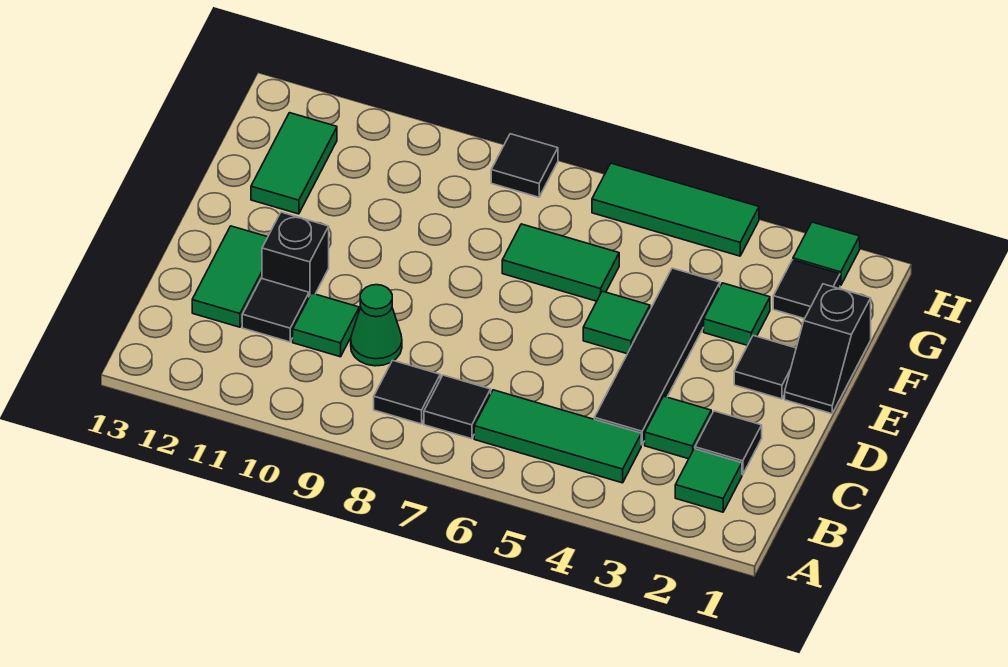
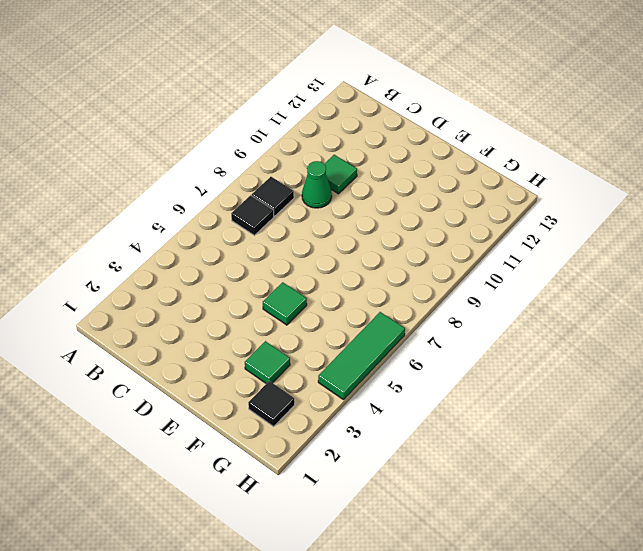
none -> green 1x1 tile [675,449,742,512]
none -> green 1x3 tile [474,390,641,483]
none -> black 1x1 tile [695,411,762,475]

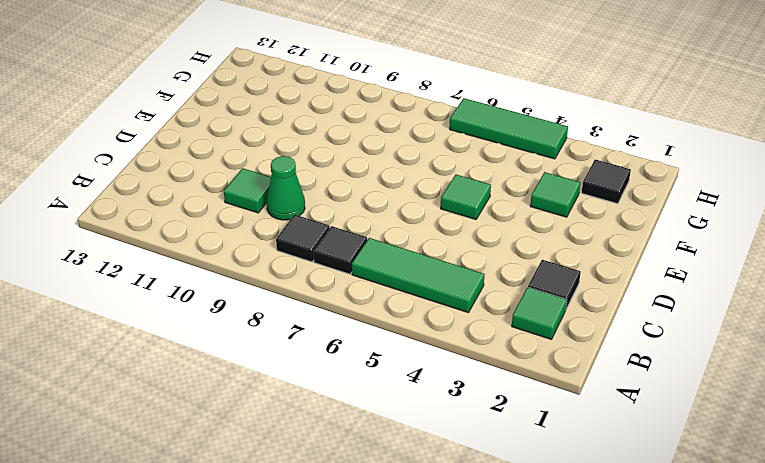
none -> green 1x1 tile [645,396,711,459]
none -> black 1x4 tile [594,268,720,445]
none -> black 1x1 tile [242,278,309,342]

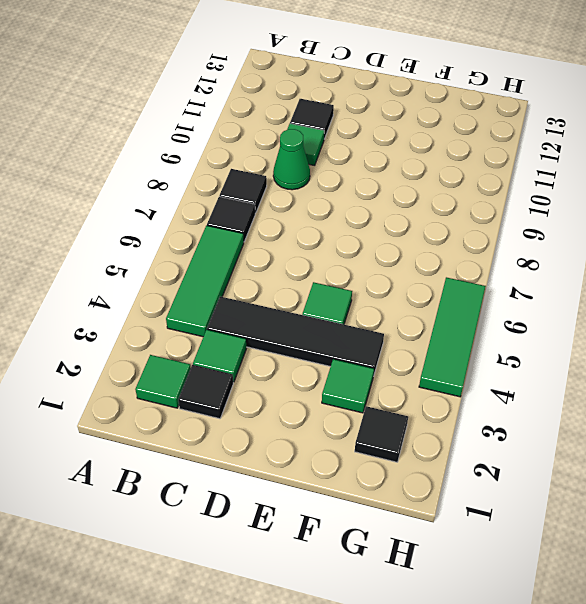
none -> green 1x2 tile [192,226,268,327]
none -> black 1x1 brick [262,212,329,297]
none -> black 1x2 slope [785,284,871,414]

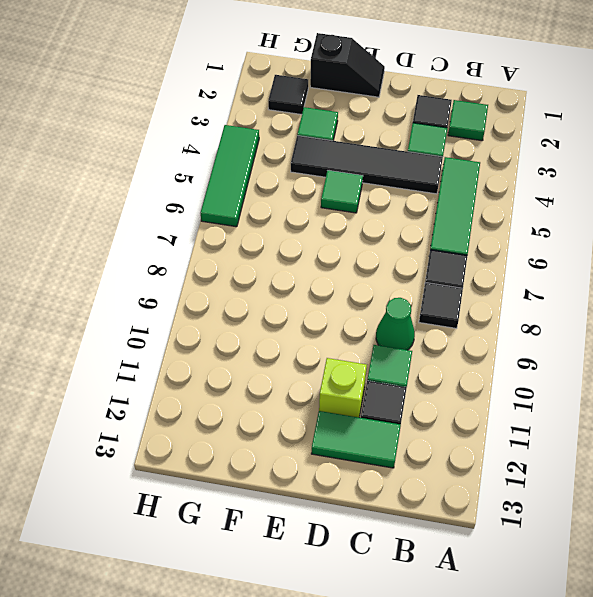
lime 1x1 brick [319,358,367,417] -> black 1x1 brick [262,212,329,297]
none -> black 1x1 tile [734,336,796,399]
none -> green 1x2 tile [502,224,619,301]
none -> green 1x2 tile [251,113,337,214]

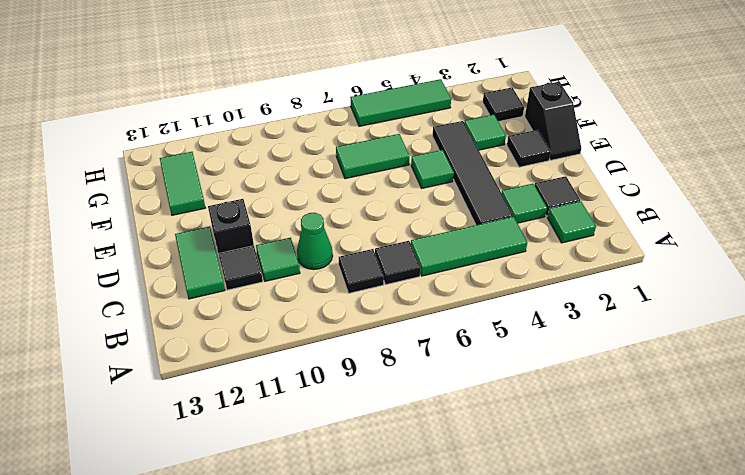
none -> green 1x1 tile [793,222,860,286]
none -> black 1x1 tile [491,134,558,197]

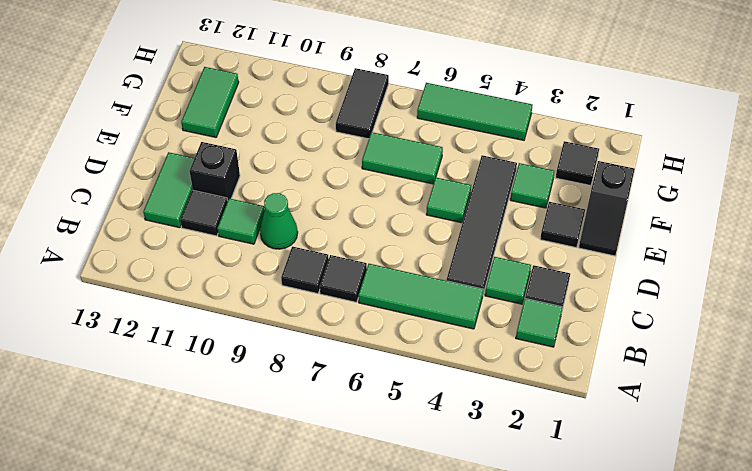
black 1x2 tile [336,68,389,139] -> black 1x1 tile [491,134,558,197]
none -> green 1x1 tile [793,222,860,286]

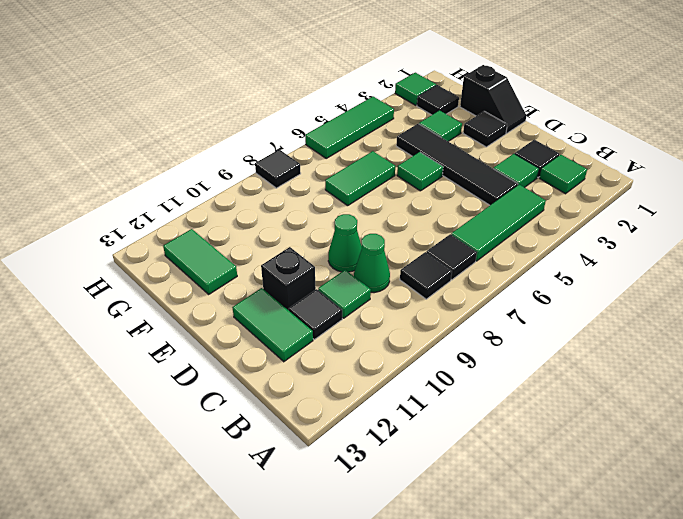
green 1x1 cone [328,214,362,272] -> none

